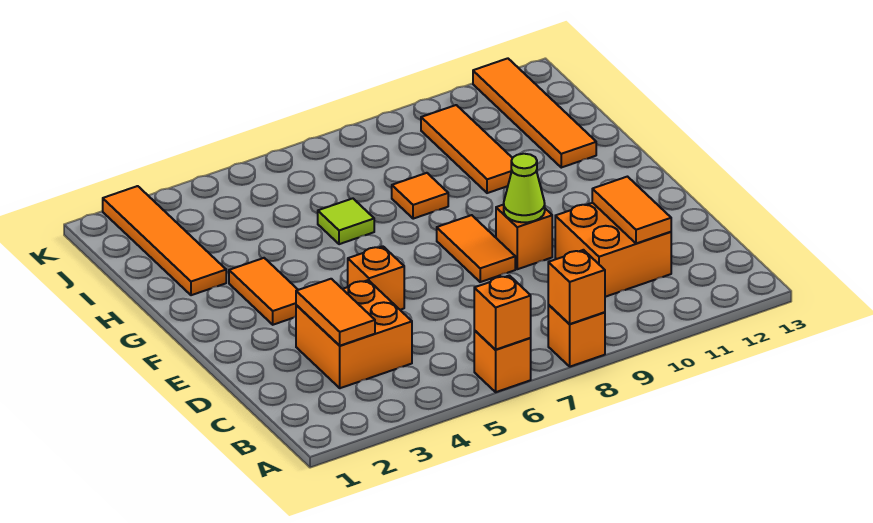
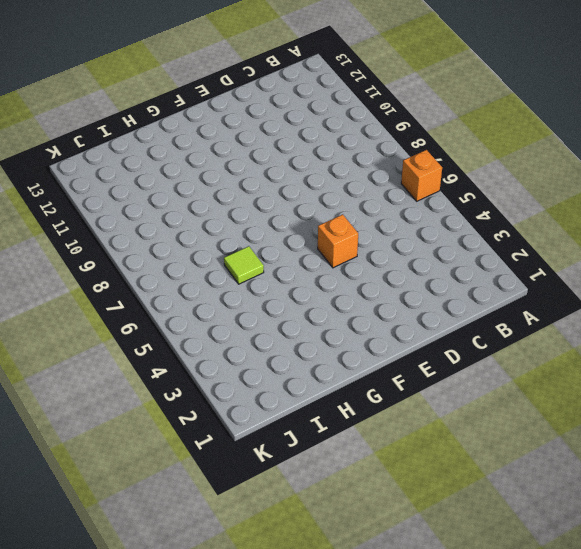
none -> orange 1x1 brick [548,305,605,367]
none -> orange 2x2 brick [296,280,412,388]
none -> orange 2x2 brick [555,203,671,297]

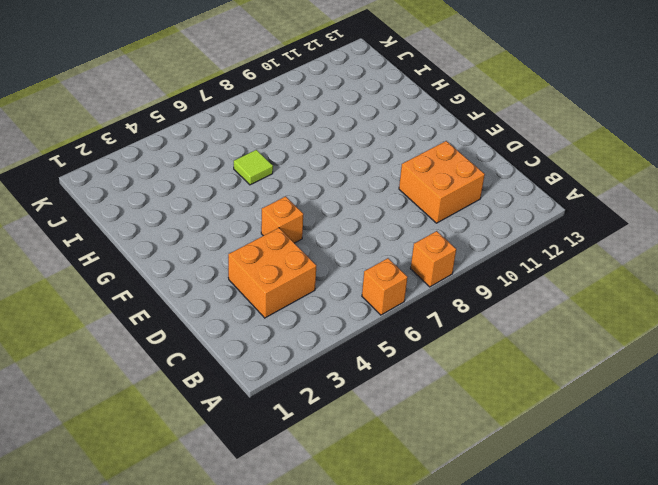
none -> orange 1x2 tile [437,215,515,282]
none -> orange 1x1 brick [496,205,552,269]
none -> orange 1x2 tile [229,258,298,325]

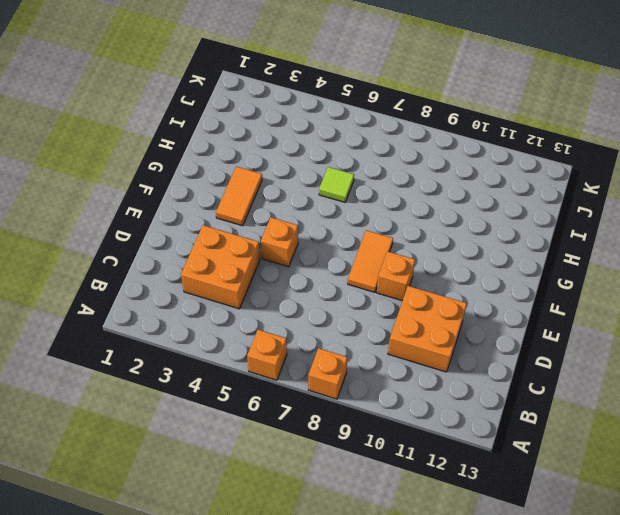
none -> orange 1x4 tile [103,186,226,295]
none -> orange 1x1 tile [392,173,448,219]
none -> orange 1x3 tile [421,105,512,193]

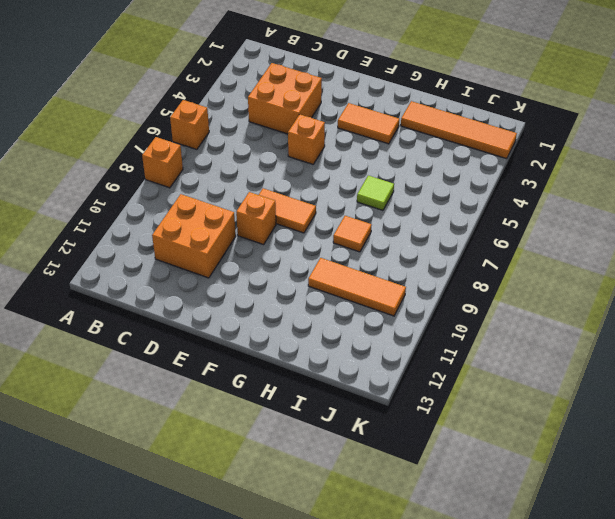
none -> orange 1x4 tile [473,58,596,168]
none -> orange 1x1 brick [474,275,531,349]
none -> orange 1x1 brick [548,250,605,324]

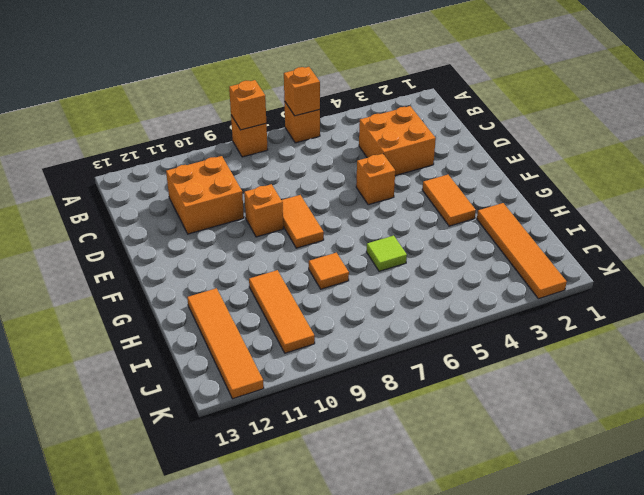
none -> orange 1x2 tile [296,279,375,346]
none -> orange 1x2 tile [592,177,671,243]
none -> lime 1x1 cone [504,154,545,222]

